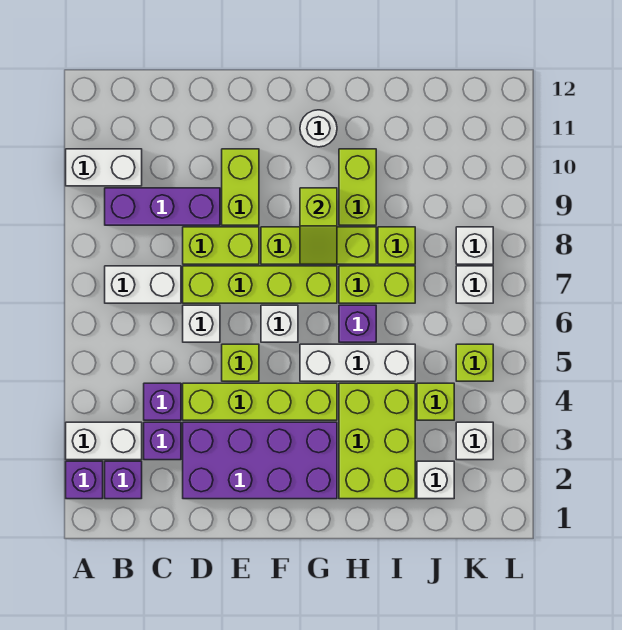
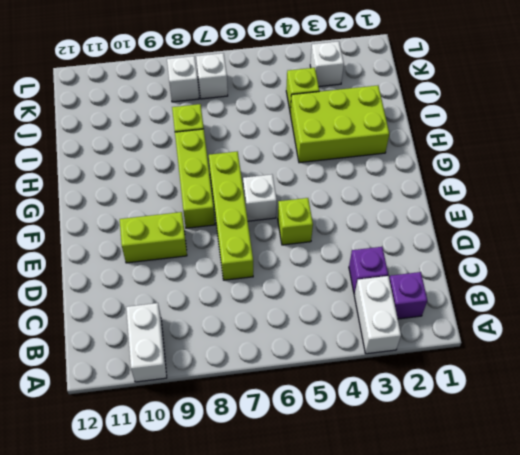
none -> purple 1x1 brick [66,461,103,499]
none -> white 1x2 brick [105,266,181,303]
none -> purple 1x3 brick [105,188,220,225]
none -> purple 1x1 brick [144,383,181,420]

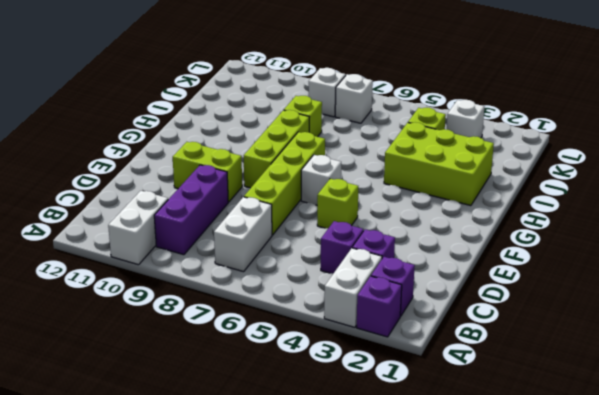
none -> purple 2x4 brick [183,422,337,499]
none -> lime 1x4 brick [183,383,337,420]
none -> white 1x1 brick [183,305,220,342]
none -> lime 1x2 brick [183,227,259,264]

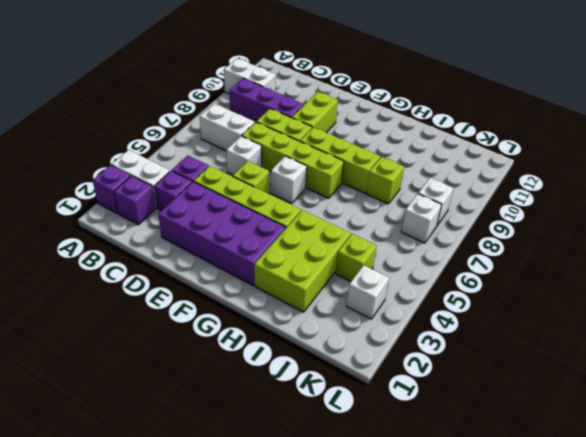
none -> white 1x3 brick [300,344,415,381]
none -> white 1x1 round brick [300,110,337,147]
none -> purple 1x1 brick [339,305,376,342]
none -> lime 1x2 brick [339,266,415,303]

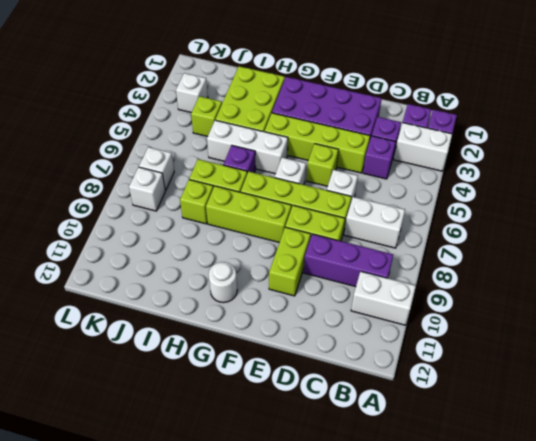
none -> lime 1x2 brick [339,149,376,225]
none -> white 1x1 brick [417,461,454,499]
none -> lime 1x1 brick [456,344,493,381]
none -> lime 1x2 slope [300,188,337,264]

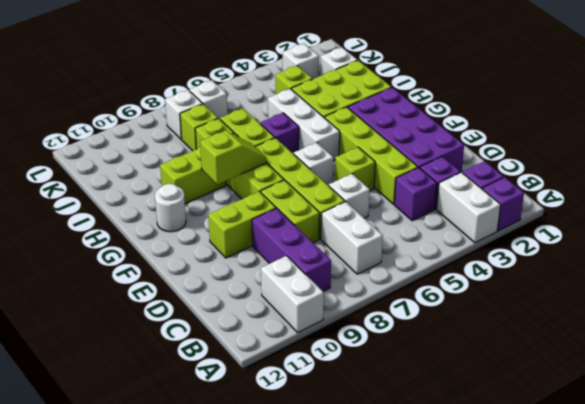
lime 1x1 brick [180,104,218,151] -> lime 1x1 brick moved to [456,344,493,381]

